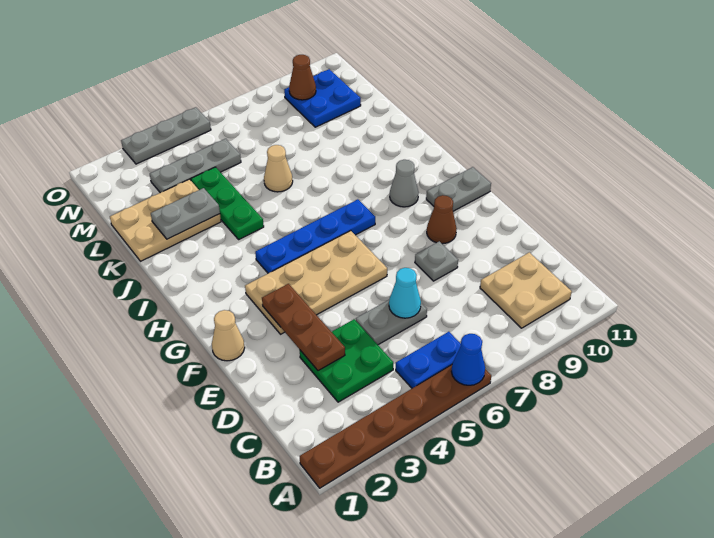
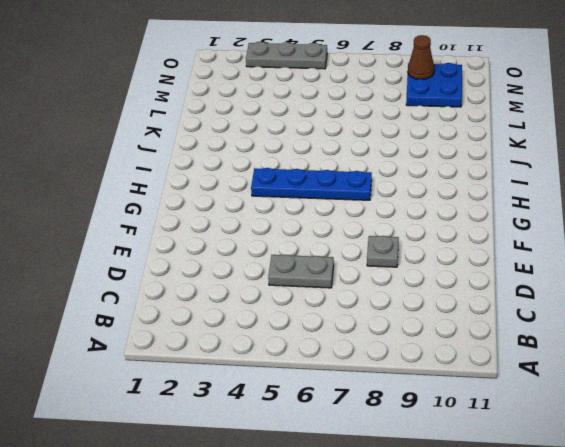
none -> brown 1x6 plate [299,365,491,488]
none -> blue 1x2 plate [396,332,461,388]
none -> tan 2x2 plate [480,252,572,328]

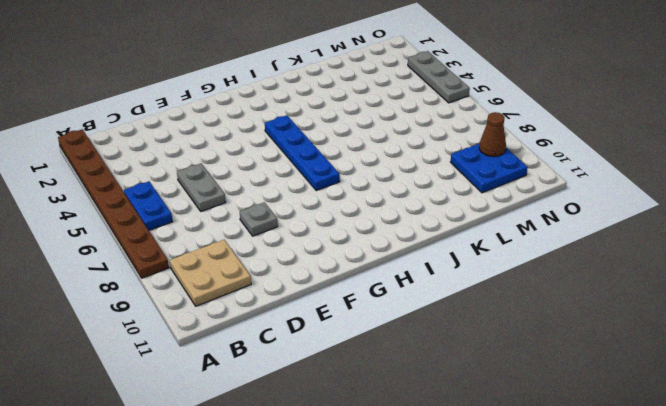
brown 1x8 plate [58,129,169,278] -> brown 1x6 plate [299,365,491,488]
none -> green 2x2 plate [300,319,393,402]
none -> tan 1x1 cone [212,310,245,361]
none -> tan 2x4 plate [245,231,387,334]

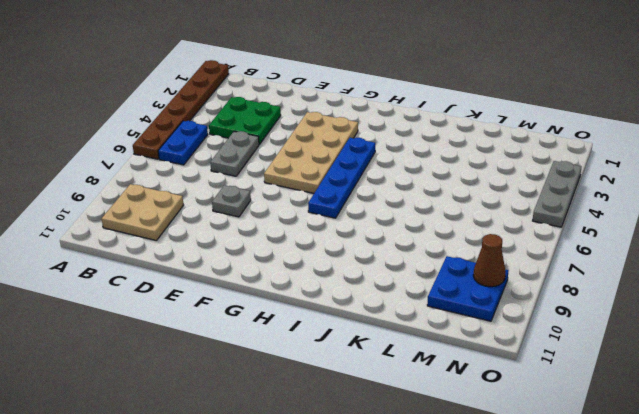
none -> tan 1x1 cone [212,310,245,361]
none -> brown 1x1 cone [427,195,457,244]
none -> grey 1x2 plate [426,167,491,211]

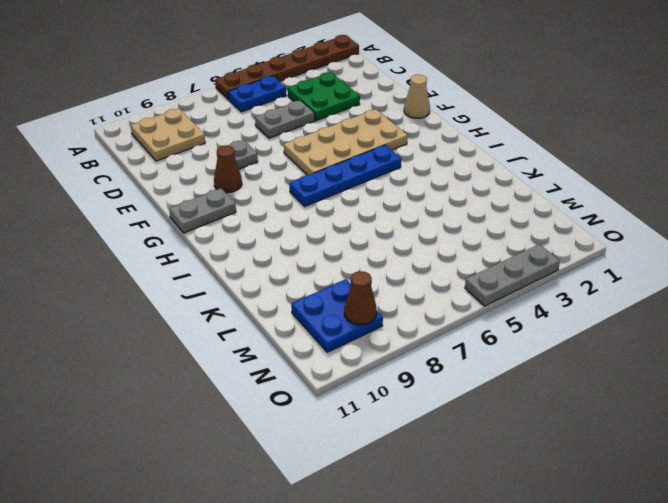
none -> grey 1x1 cone [390,160,419,207]
none -> green 1x3 plate [191,167,264,239]
none -> tan 2x3 plate [110,179,221,261]

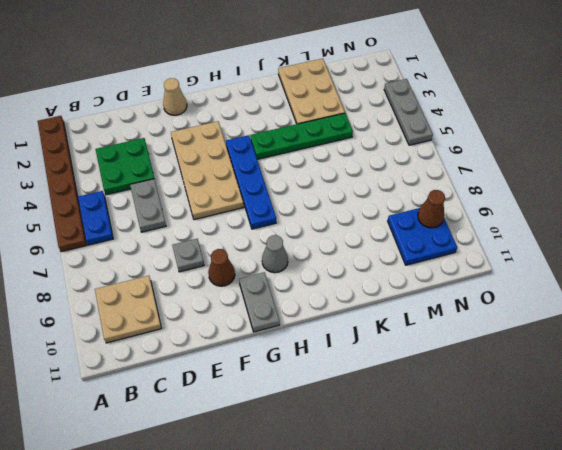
green 1x4 plate [250,113,353,159] -> green 1x3 plate [191,167,264,239]
none -> tan 1x1 cone [264,145,293,192]
none -> grey 1x3 plate [150,139,241,193]
none -> blue 1x1 cone [451,334,485,385]

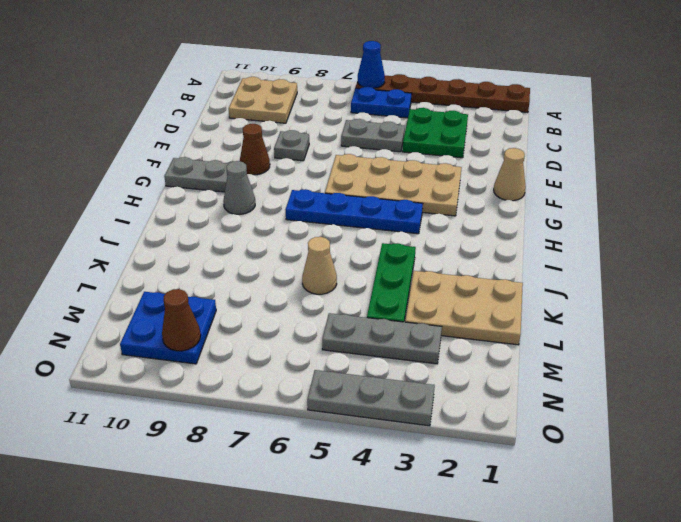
none -> brown 1x3 plate [262,284,345,371]
none -> cyan 1x1 cone [389,268,421,318]
none -> grey 1x2 plate [151,188,220,239]

